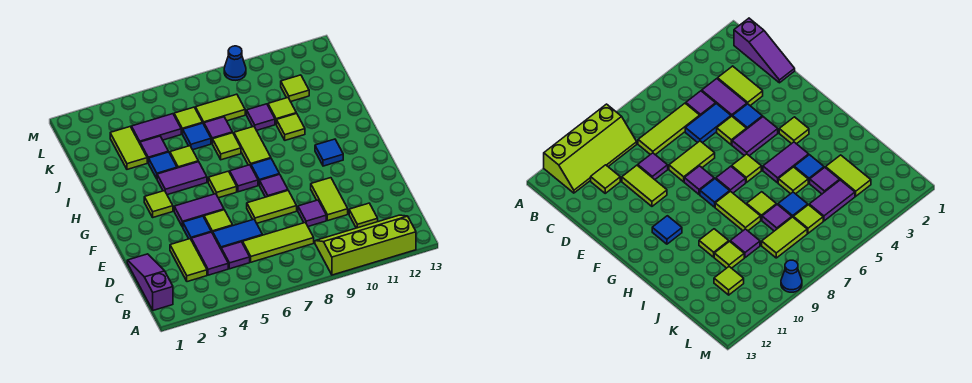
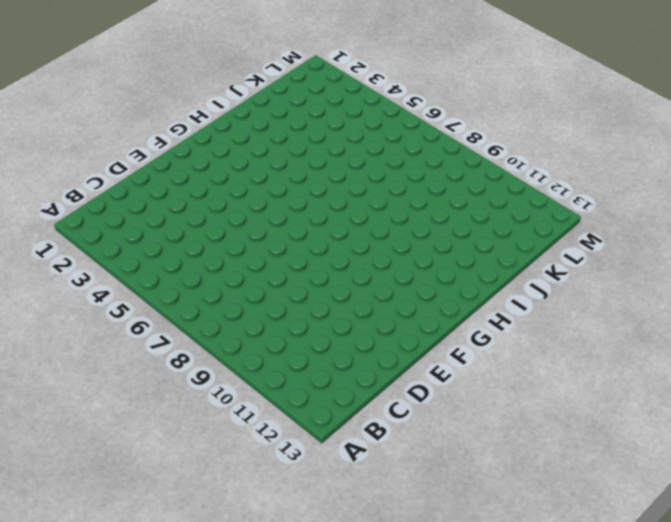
none -> lime 2x4 slope [315,215,416,275]
none -> purple 1x3 slope [127,254,173,310]
none -> lime 1x2 tile [170,239,207,282]
none -> purple 1x2 tile [191,232,228,275]

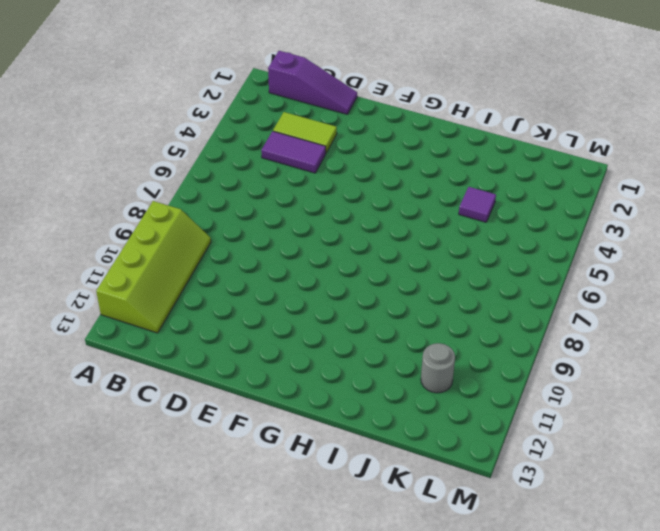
grey 1x1 round brick [421,343,455,393] -> lime 1x1 tile [281,75,309,102]
none -> purple 1x1 tile [221,242,250,269]
none -> lime 1x3 tile [243,223,314,262]
none -> lime 1x1 tile [349,203,378,228]
none -> blue 1x2 tile [213,219,262,249]

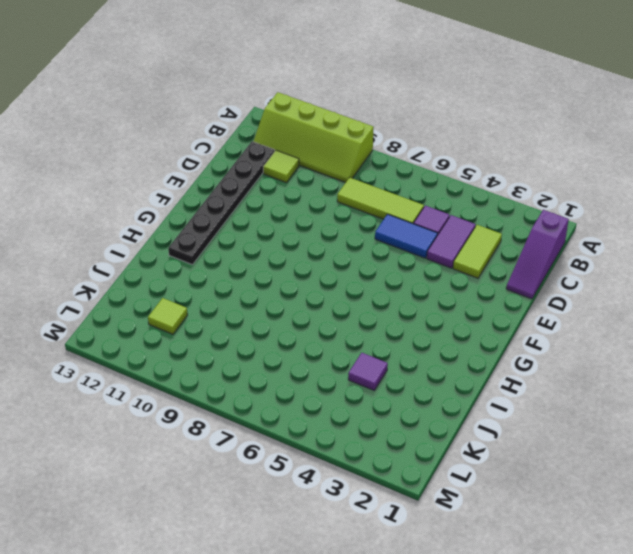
black 1x6 plate [168,141,275,265] -> none
none -> purple 1x1 tile [298,200,326,226]
none -> lime 1x2 tile [311,178,348,220]
none -> blue 1x1 tile [183,216,211,239]
none -> lime 1x1 tile [204,210,233,233]

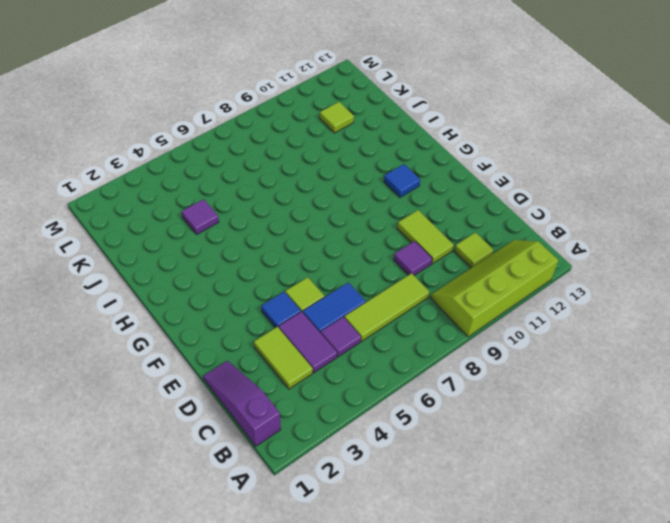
none -> lime 1x2 tile [247,191,297,223]
none -> purple 1x2 tile [174,194,224,227]
none -> purple 1x1 tile [260,174,288,197]
none -> lime 1x1 tile [144,191,173,217]

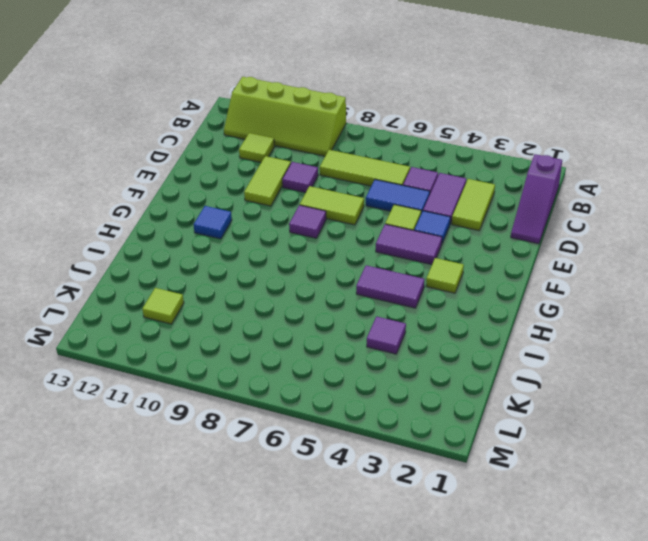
none -> lime 1x1 tile [208,171,237,198]
none -> purple 1x1 tile [230,165,258,192]
none -> blue 1x1 tile [251,159,279,185]
none -> lime 1x2 tile [234,126,271,165]

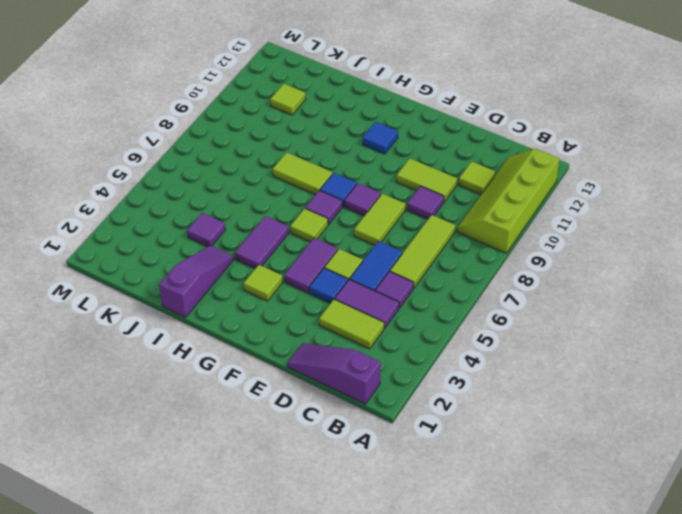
purple 1x3 slope [159,245,234,318] -> none
none -> blue 1x1 tile [149,152,177,178]
none -> lime 1x1 tile [170,146,198,168]
none -> lime 1x1 tile [213,133,241,160]
none -> lime 1x1 tile [277,113,305,140]

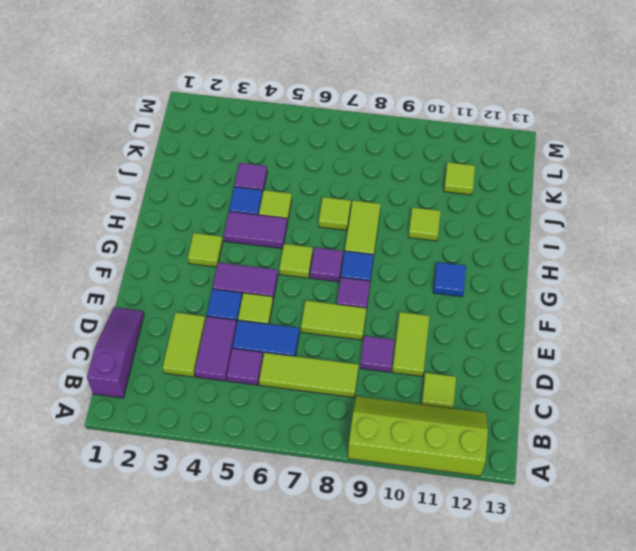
none -> lime 1x2 tile [110,127,147,169]
none -> blue 1x1 tile [183,123,211,150]
none -> purple 1x1 tile [204,117,232,144]
none -> purple 1x1 tile [247,104,275,130]

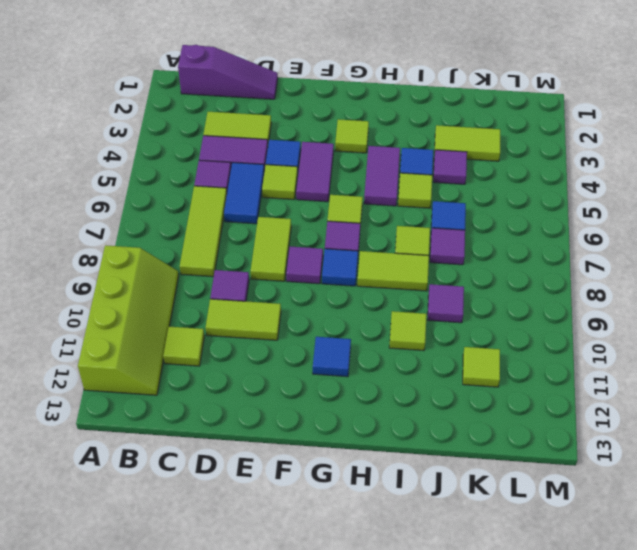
none -> lime 1x1 tile [268,98,296,125]
none -> purple 1x2 tile [131,114,181,143]
none -> lime 1x1 tile [174,107,203,134]
none -> lime 1x2 tile [195,94,245,124]

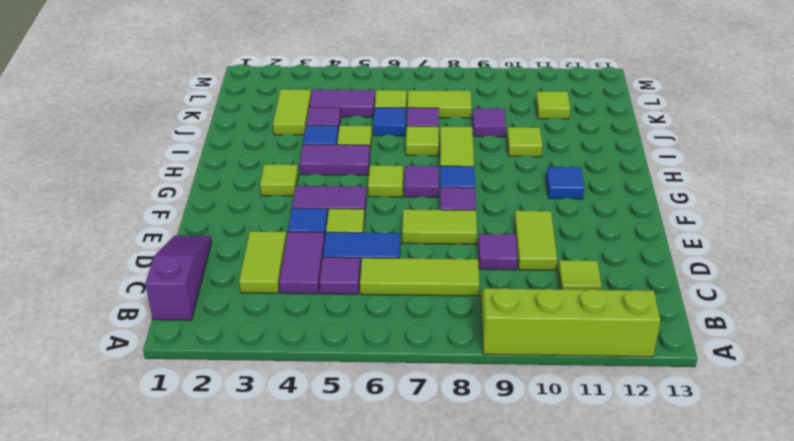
none -> lime 1x1 tile [268,98,296,125]
none -> blue 1x1 cone [224,46,246,80]

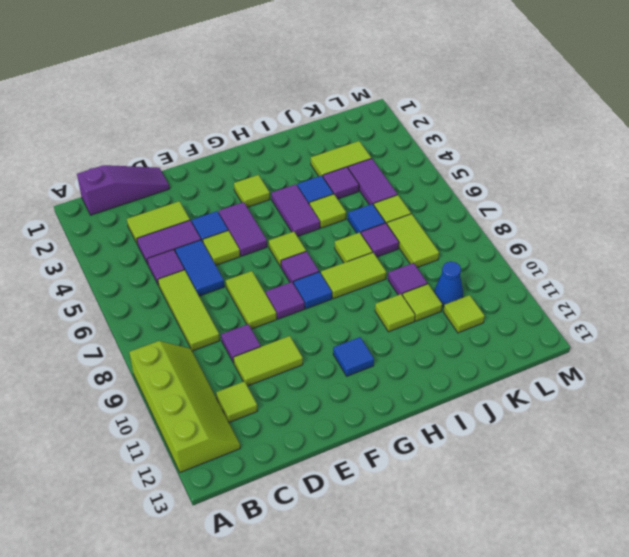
blue 1x1 cone [434,261,463,306] -> blue 1x1 cone moved to [224,46,246,80]

